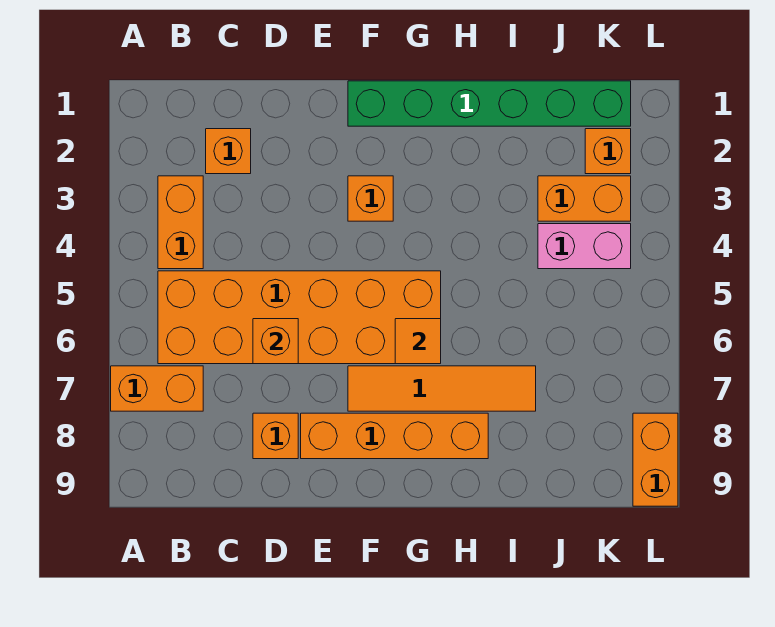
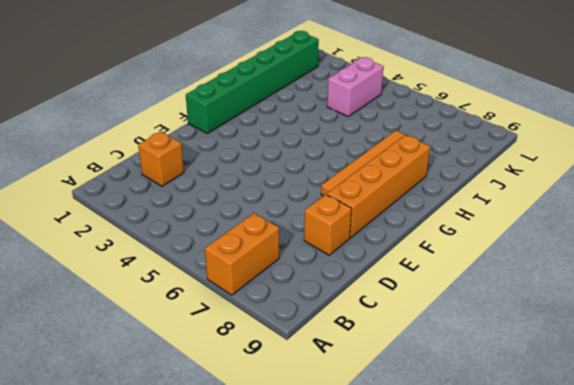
none -> orange 1x2 brick [158,176,203,269]
none -> orange 2x6 brick [158,271,441,364]
none -> orange 1x1 brick [348,176,393,221]

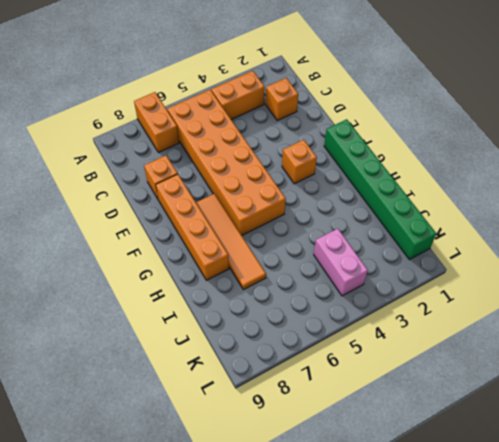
none -> orange 1x2 brick [538,176,631,221]
none -> orange 1x1 brick [585,129,631,174]
none -> orange 1x2 brick [633,413,678,506]

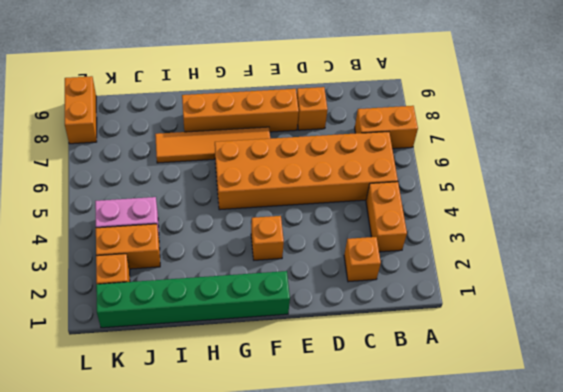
none -> orange 1x1 brick [253,319,298,364]
none -> orange 1x1 tile [395,319,441,364]

